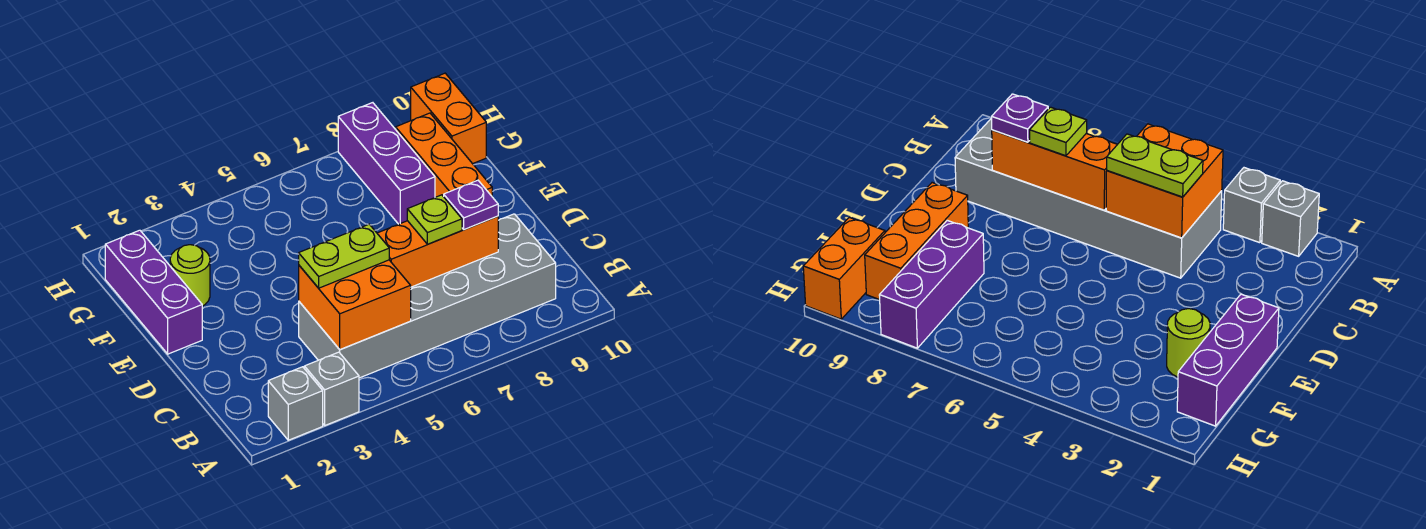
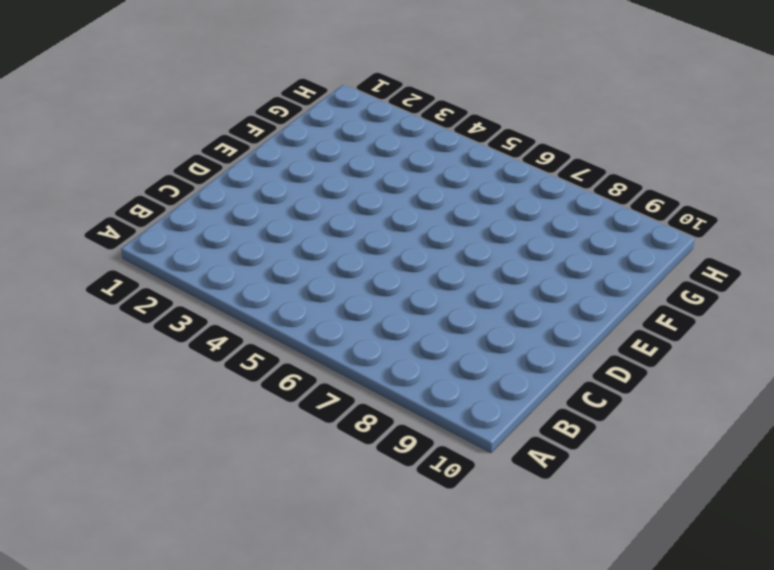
none -> grey 1x1 brick [268,367,323,440]
none -> grey 1x1 brick [304,352,359,425]
none -> grey 2x6 brick [299,214,556,378]

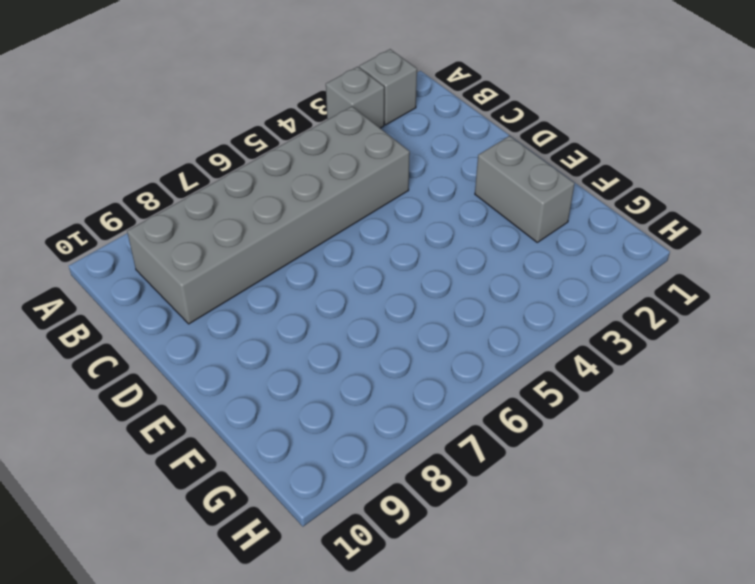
grey 1x2 brick [475,136,575,242] -> lime 1x1 round brick [170,245,210,306]
none -> purple 1x3 brick [105,230,202,354]
none -> orange 1x3 brick [395,113,492,197]
none -> purple 1x3 brick [338,103,435,224]

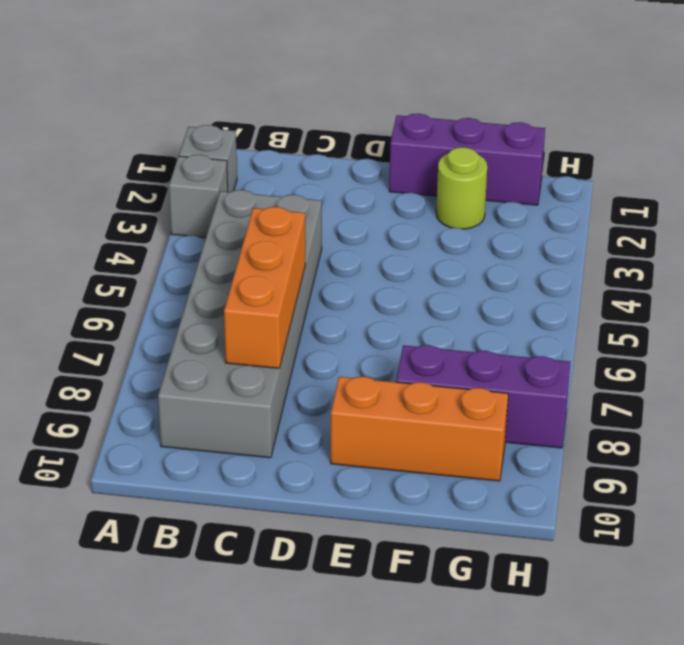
none -> orange 1x2 brick [411,73,486,164]
none -> orange 2x2 brick [299,260,411,350]
none -> lime 1x2 plate [299,224,389,288]

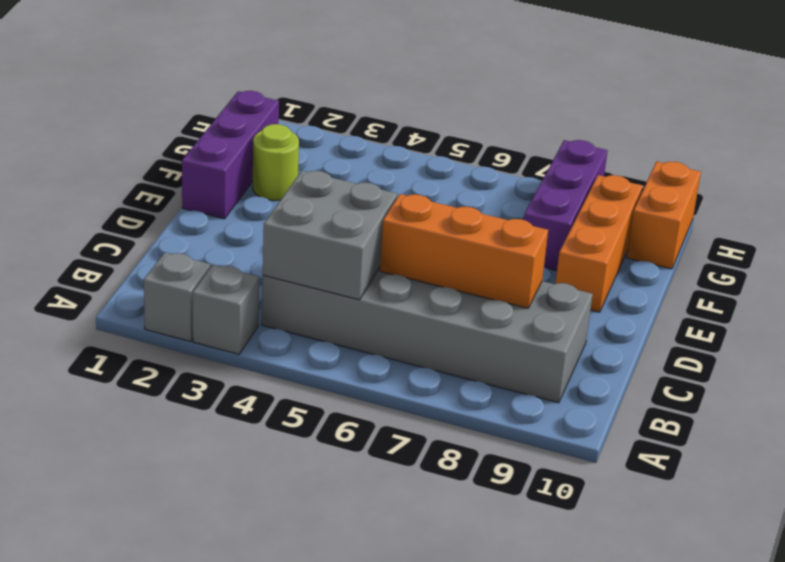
grey 2x2 brick [263,171,397,300] -> orange 2x2 brick [299,260,411,350]
none -> lime 1x2 plate [299,224,389,288]
none -> lime 1x1 plate [407,195,462,244]
none -> purple 1x1 plate [444,180,498,230]

